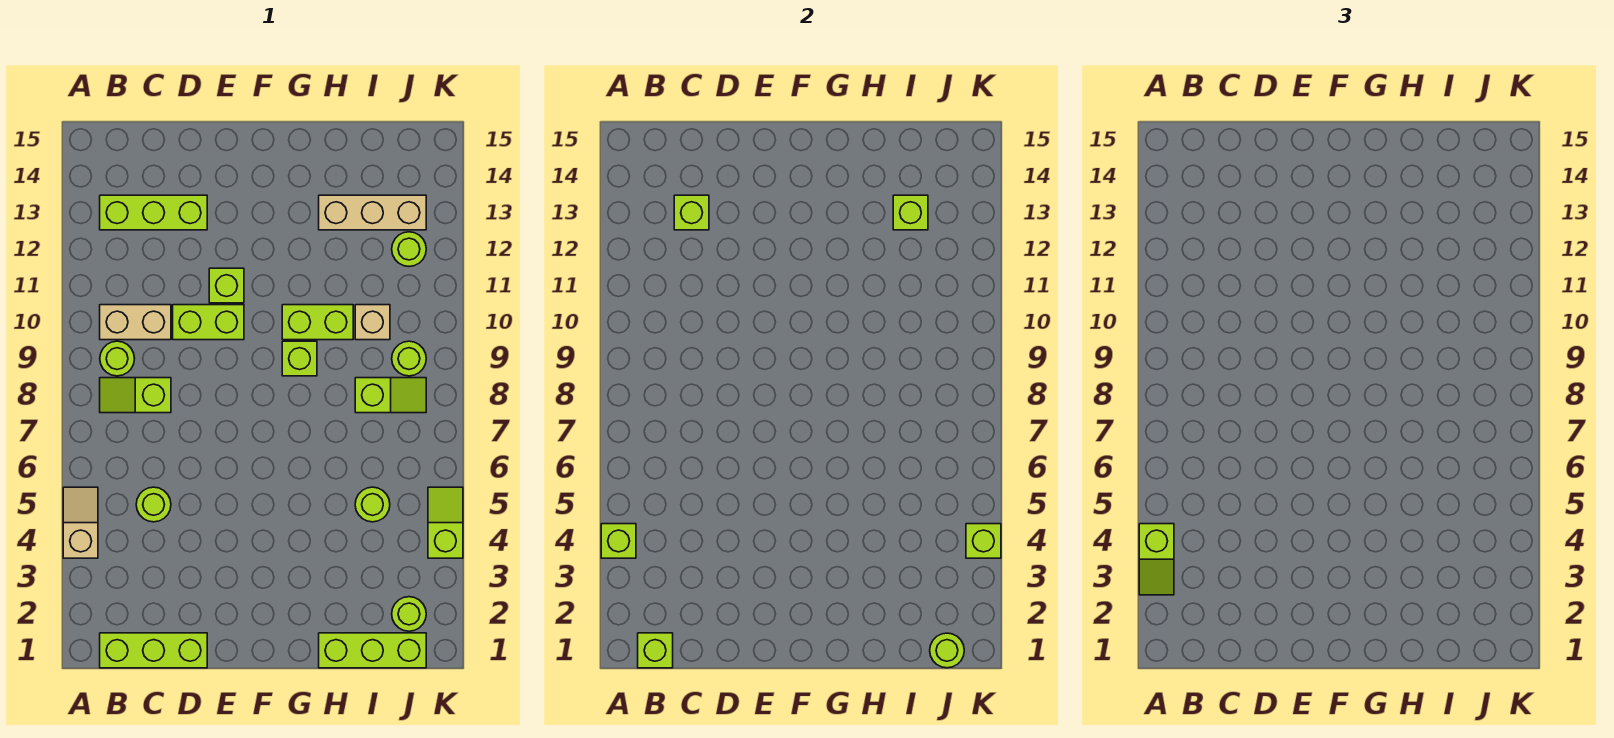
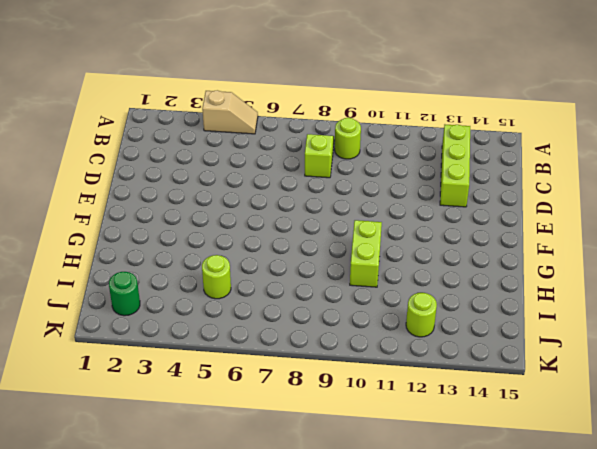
green 1x1 round brick [109,272,140,316] -> lime 1x1 round brick [392,597,426,631]
none -> lime 1x3 brick [100,633,207,668]
none -> tan 1x2 brick [100,305,171,340]
none -> lime 1x1 round brick [136,487,171,522]

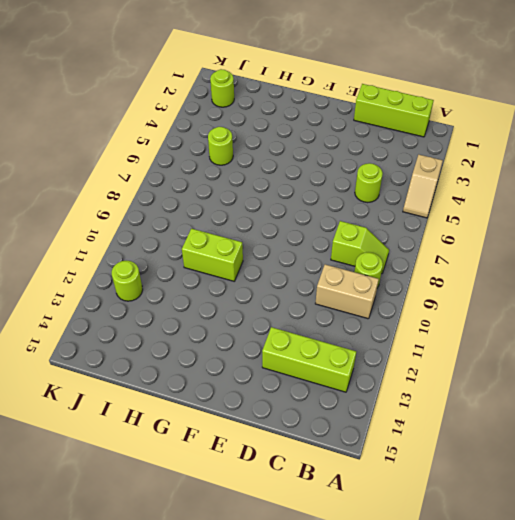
none -> lime 1x2 brick [173,305,244,340]
none -> lime 1x1 brick [209,268,244,303]
none -> lime 1x1 brick [282,341,317,376]

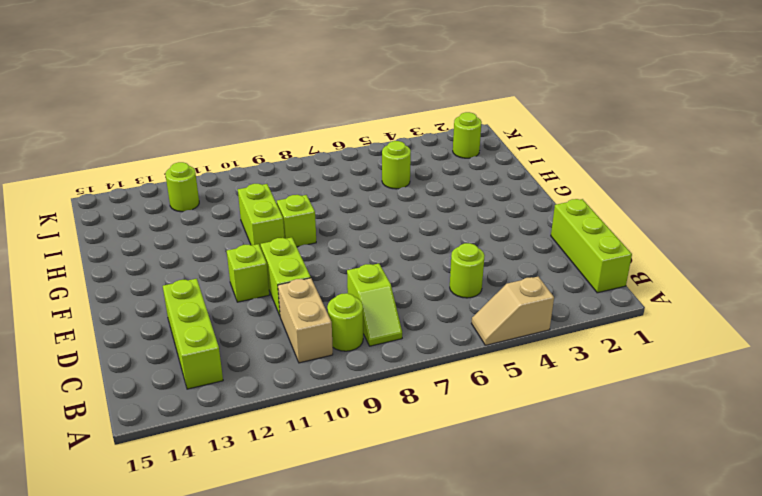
none -> lime 1x3 brick [319,633,426,668]
none -> tan 1x3 brick [319,195,426,230]
none -> lime 1x2 slope [355,378,426,413]

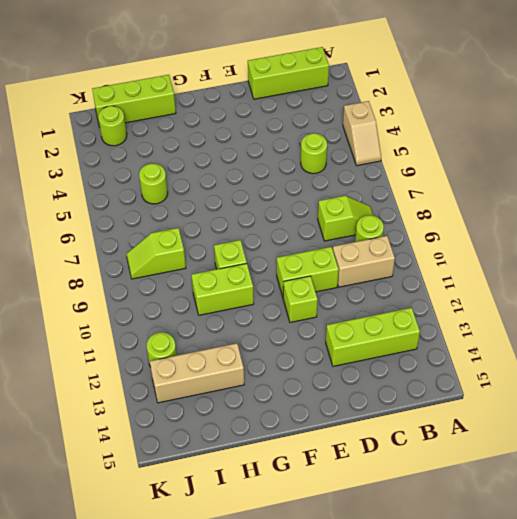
none -> tan 1x1 brick [355,305,390,340]
none -> lime 1x1 round brick [392,341,426,376]
none -> lime 1x2 slope [428,487,463,558]

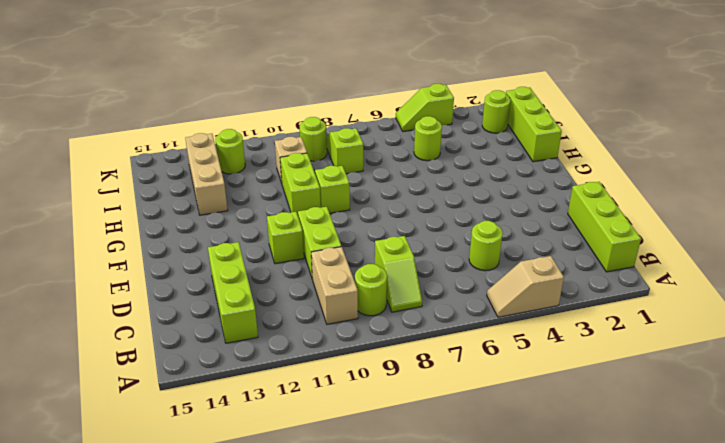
none -> lime 1x1 brick [601,524,636,558]
none -> lime 1x1 brick [638,633,673,668]
none -> lime 1x1 brick [674,195,709,230]

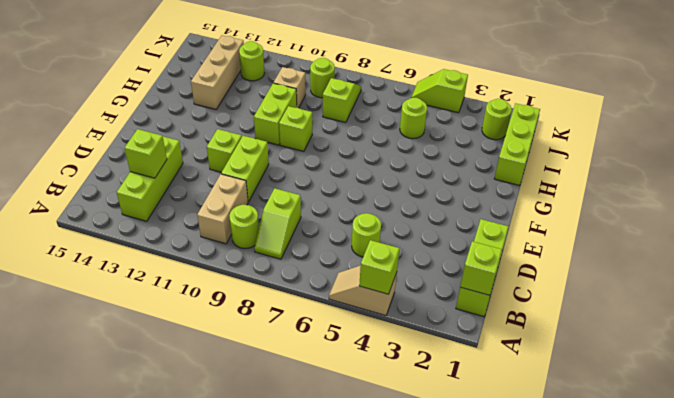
none -> lime 1x1 brick [893,195,928,230]
none -> lime 1x1 round brick [930,633,964,668]
none -> lime 1x1 brick [966,524,1001,558]

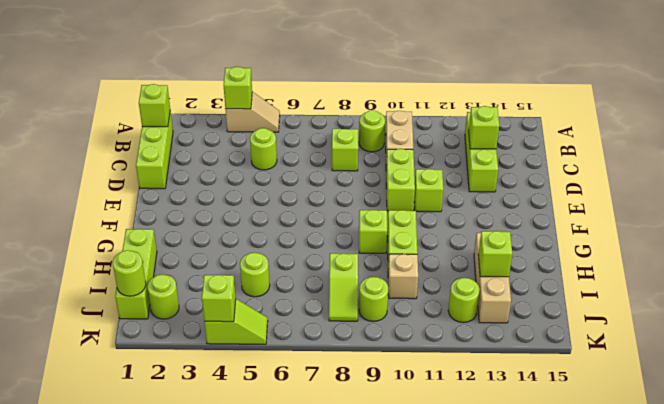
none -> lime 1x2 slope [1139,524,1174,595]

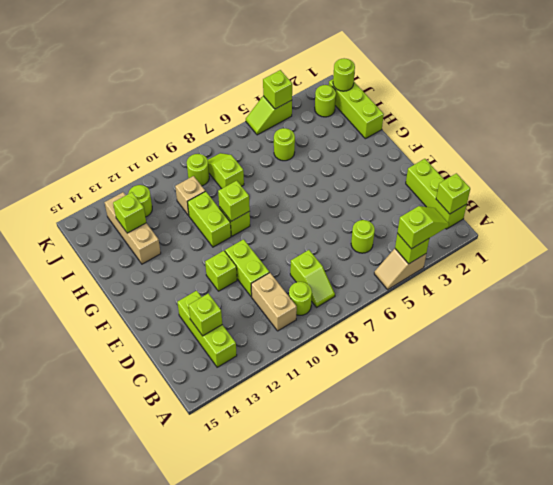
lime 1x1 brick [218,181,250,221] -> none

